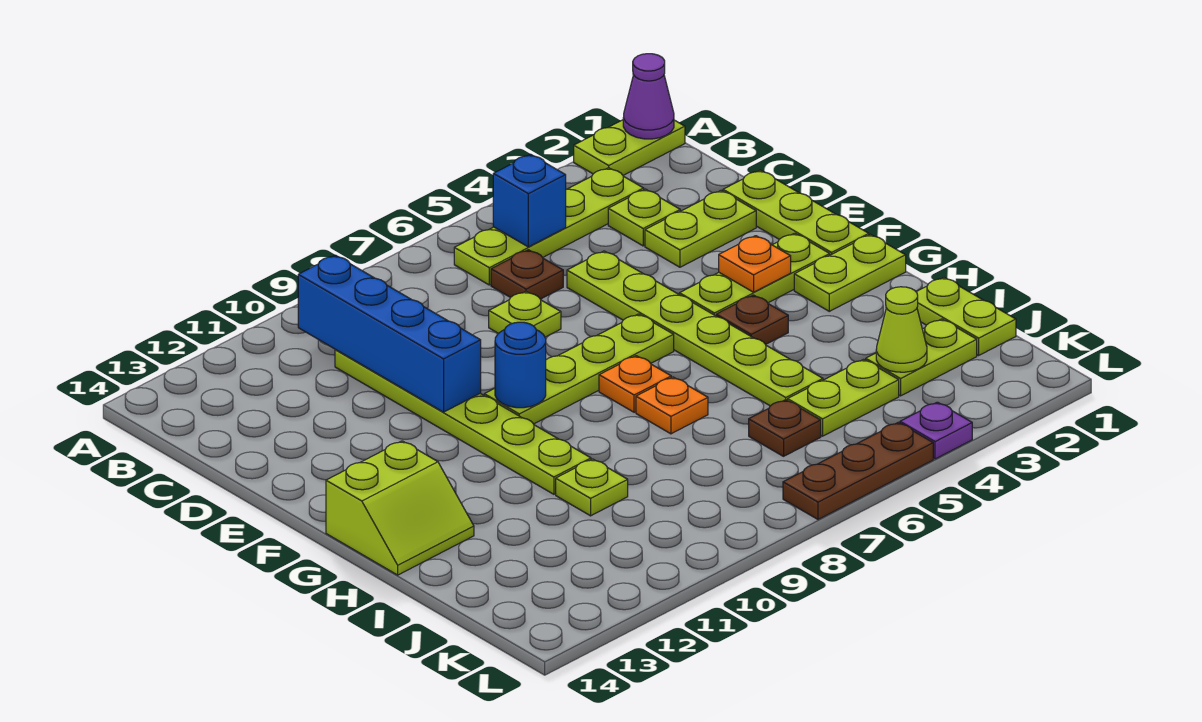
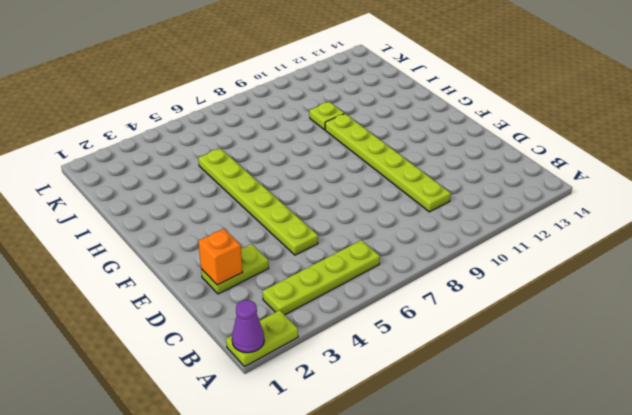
orange 1x1 brick [198,229,242,285] -> none
none -> lime 1x1 plate [608,189,680,246]
none -> brown 1x1 plate [491,250,563,299]
none -> lime 1x3 plate [723,170,869,255]

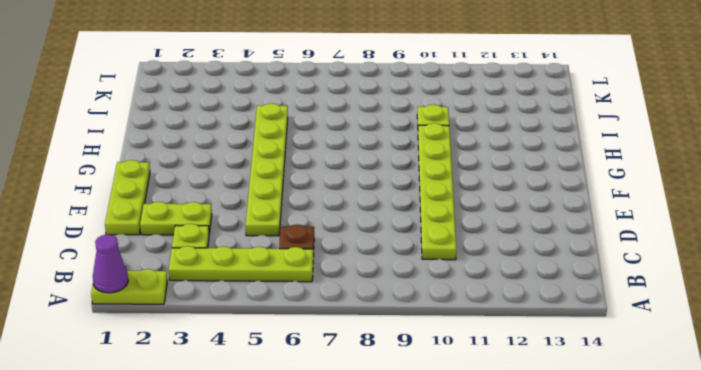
none -> lime 1x1 plate [489,292,561,337]
none -> lime 1x3 plate [679,233,830,316]
none -> lime 1x4 plate [484,314,674,424]

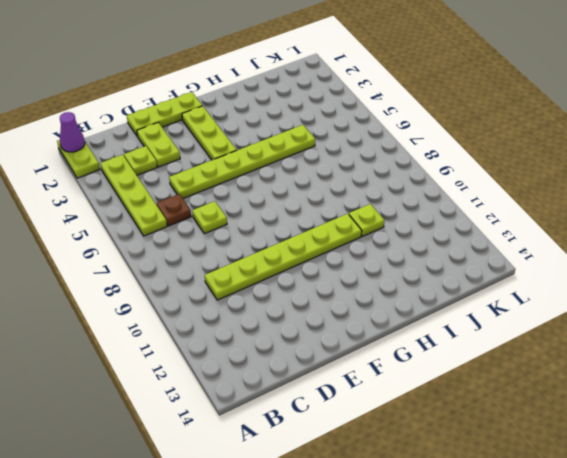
none -> lime 1x4 plate [484,314,674,424]
none -> lime 1x2 plate [794,235,906,311]
none -> brown 1x1 plate [716,295,788,344]

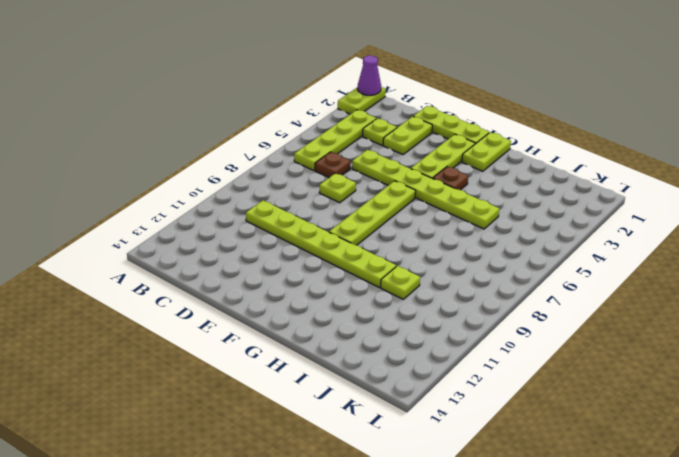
none -> orange 1x1 plate [599,356,671,412]
none -> lime 2x2 slope [326,441,474,575]
none -> orange 1x1 plate [636,377,708,434]

